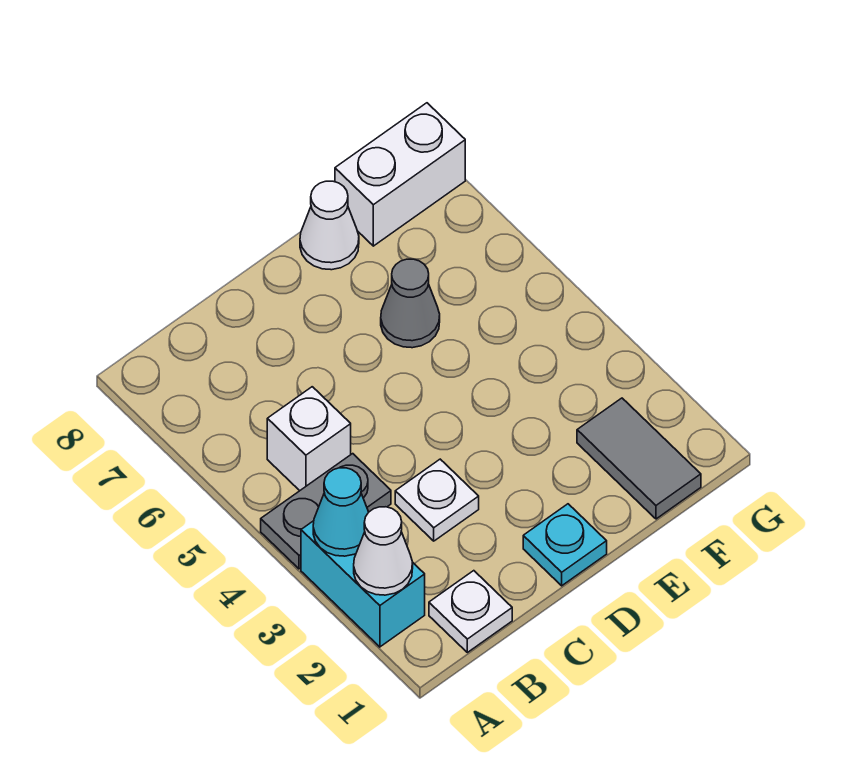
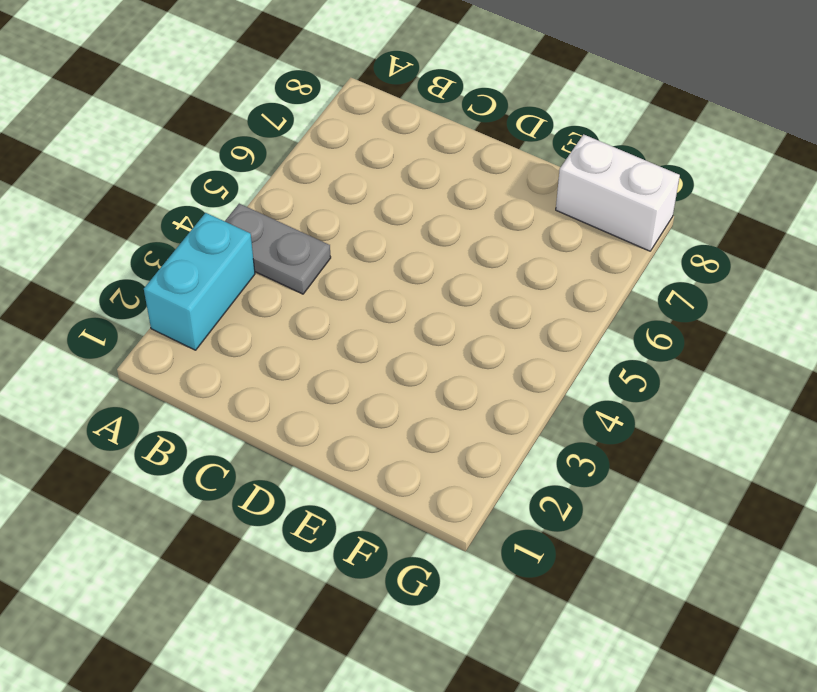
none -> white 1x1 plate [429,571,512,652]
none -> white 1x1 brick [267,387,351,491]
none -> white 1x1 plate [395,459,479,541]

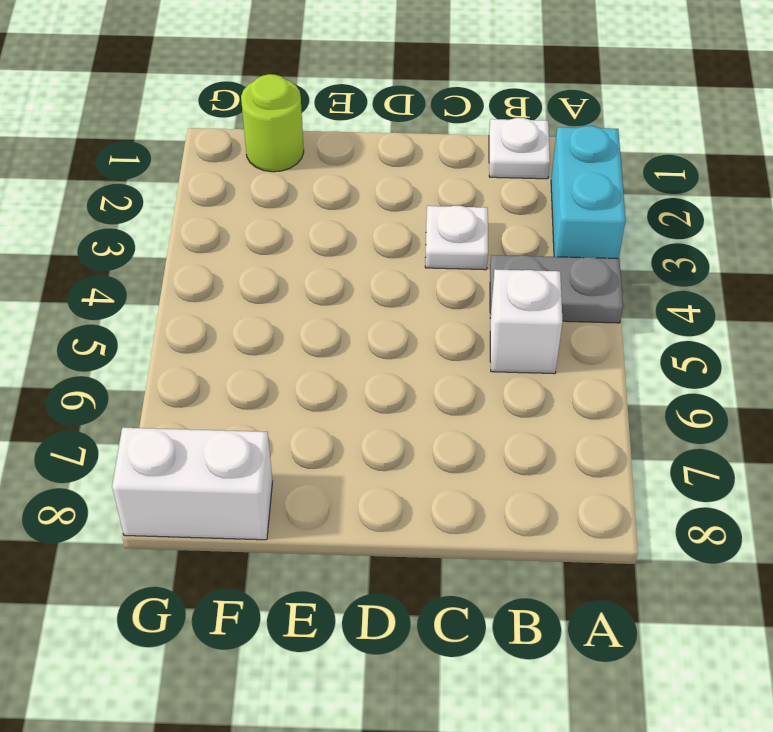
lime 1x1 round brick [241,74,304,172] -> grey 1x2 tile [577,398,701,519]
none -> cyan 1x1 plate [523,504,607,586]
none -> grey 1x1 cone [381,259,440,348]
none -> white 1x1 cone [300,181,359,270]

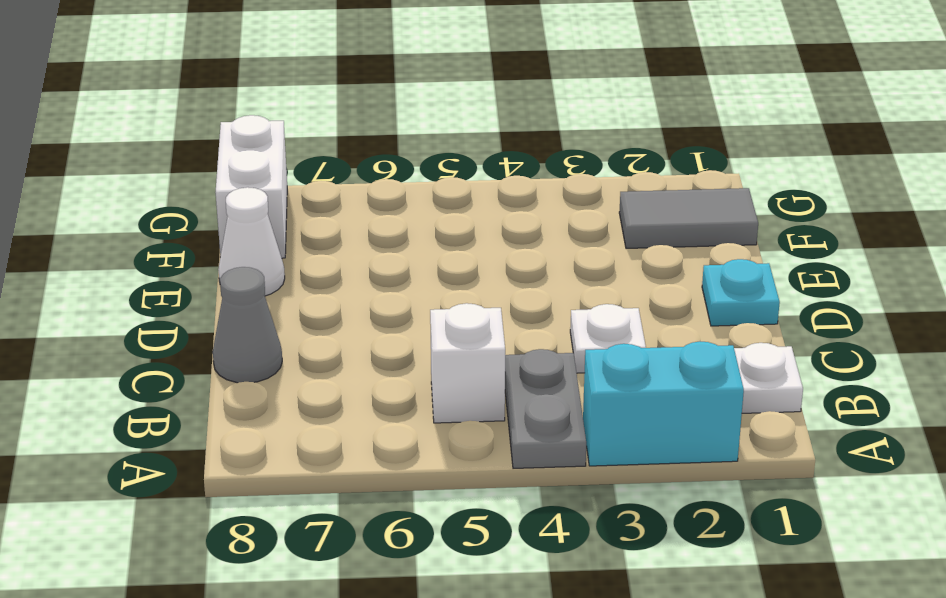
grey 1x1 cone [213,267,282,383] -> grey 1x1 cone moved to [381,259,440,348]
none -> white 1x1 cone [354,507,413,595]
none -> cyan 1x1 cone [313,468,369,556]

